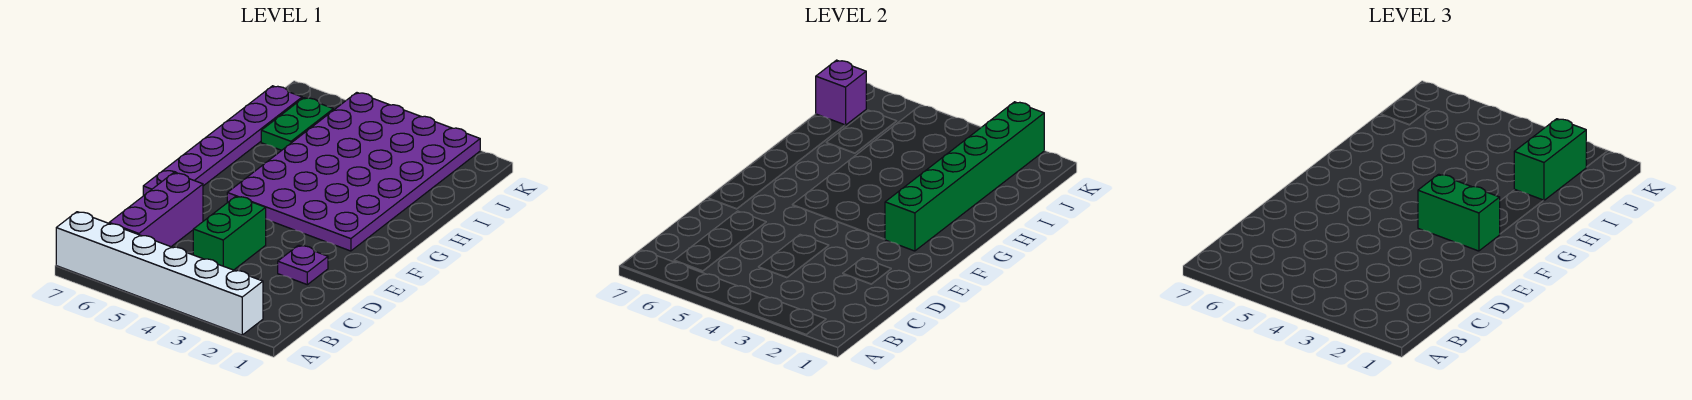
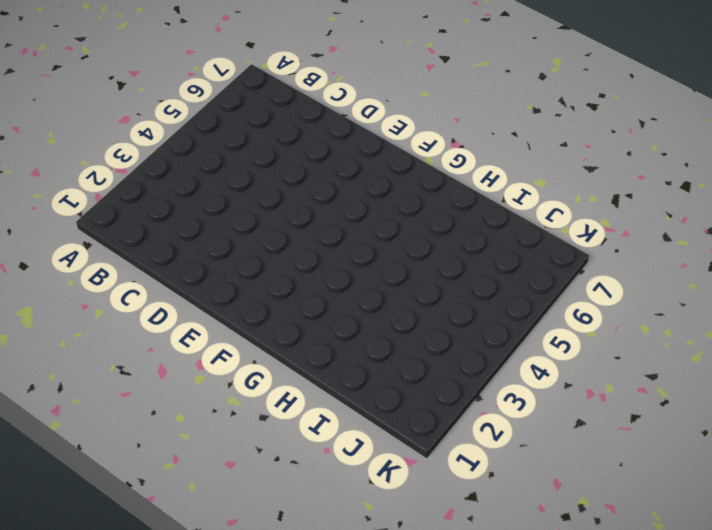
none -> white 1x6 brick [56,212,263,335]
none -> purple 1x3 brick [109,173,203,247]

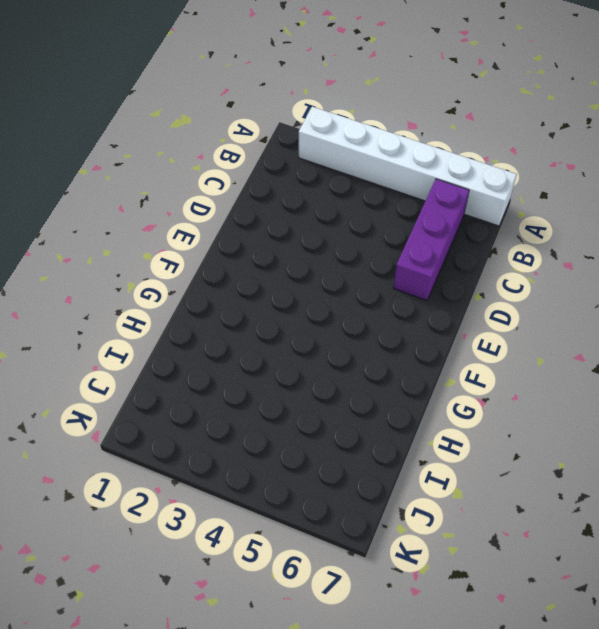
none -> green 1x2 brick [193,196,266,270]
none -> purple 1x1 plate [278,245,328,285]

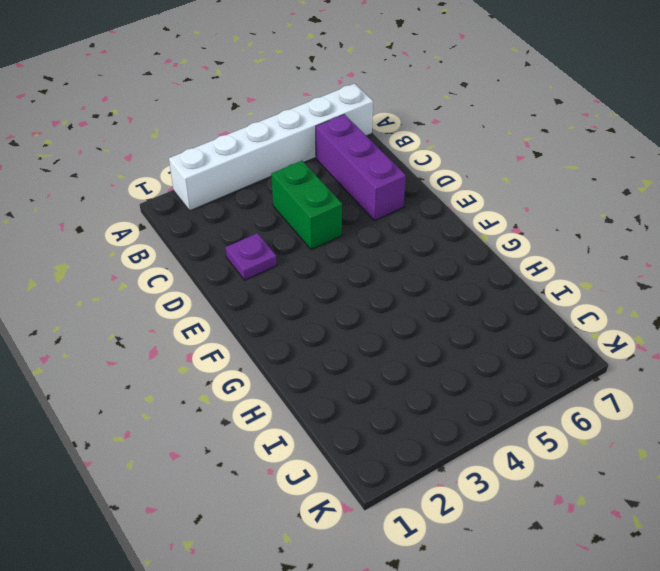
none -> purple 1x6 plate [143,86,302,196]
none -> purple 4x6 plate [227,93,480,251]

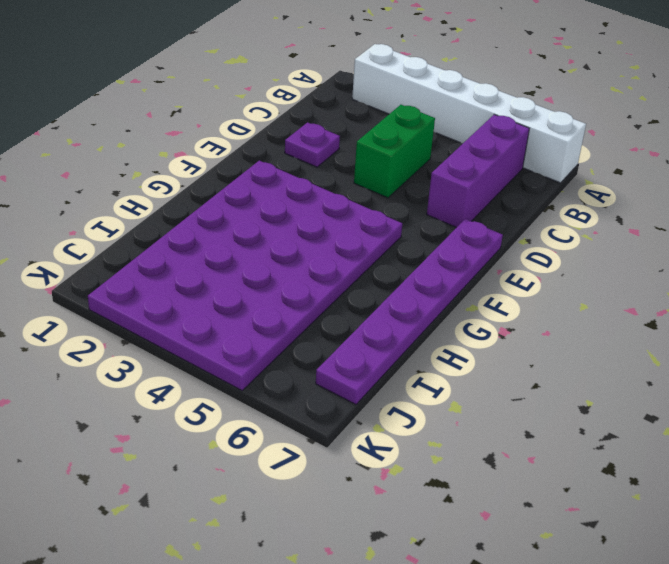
none -> green 1x2 plate [261,98,333,150]
none -> green 1x6 brick [885,102,1044,251]

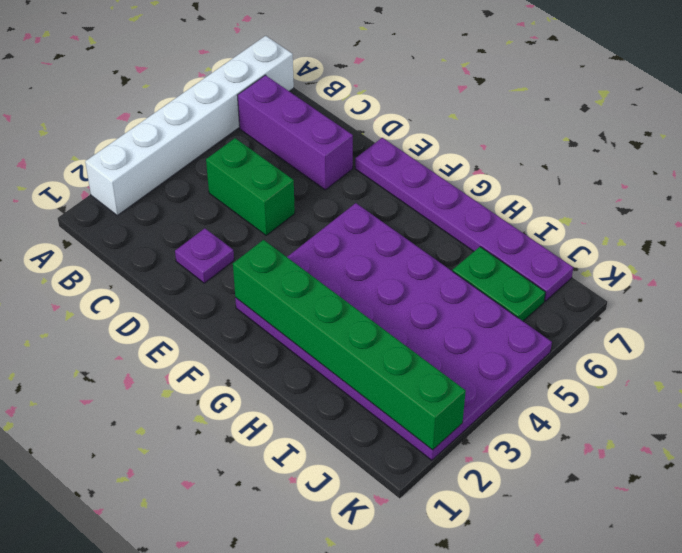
none -> purple 1x1 brick [816,60,866,125]
none -> green 1x2 brick [1418,174,1500,251]

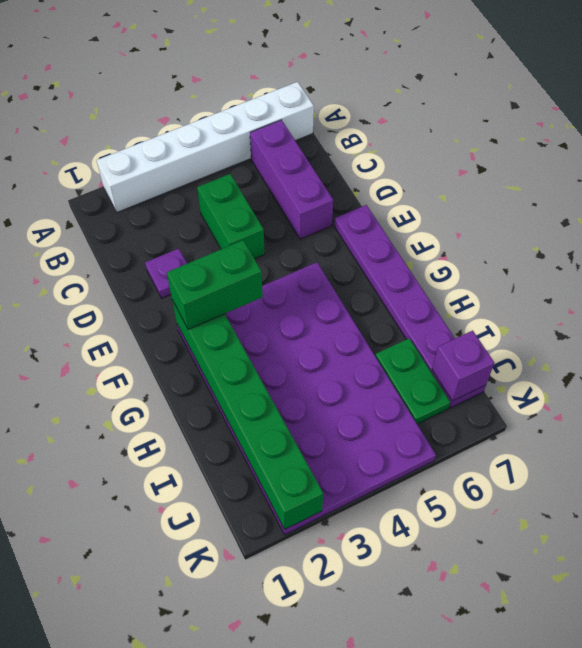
none -> green 1x2 brick [1514,119,1586,200]

